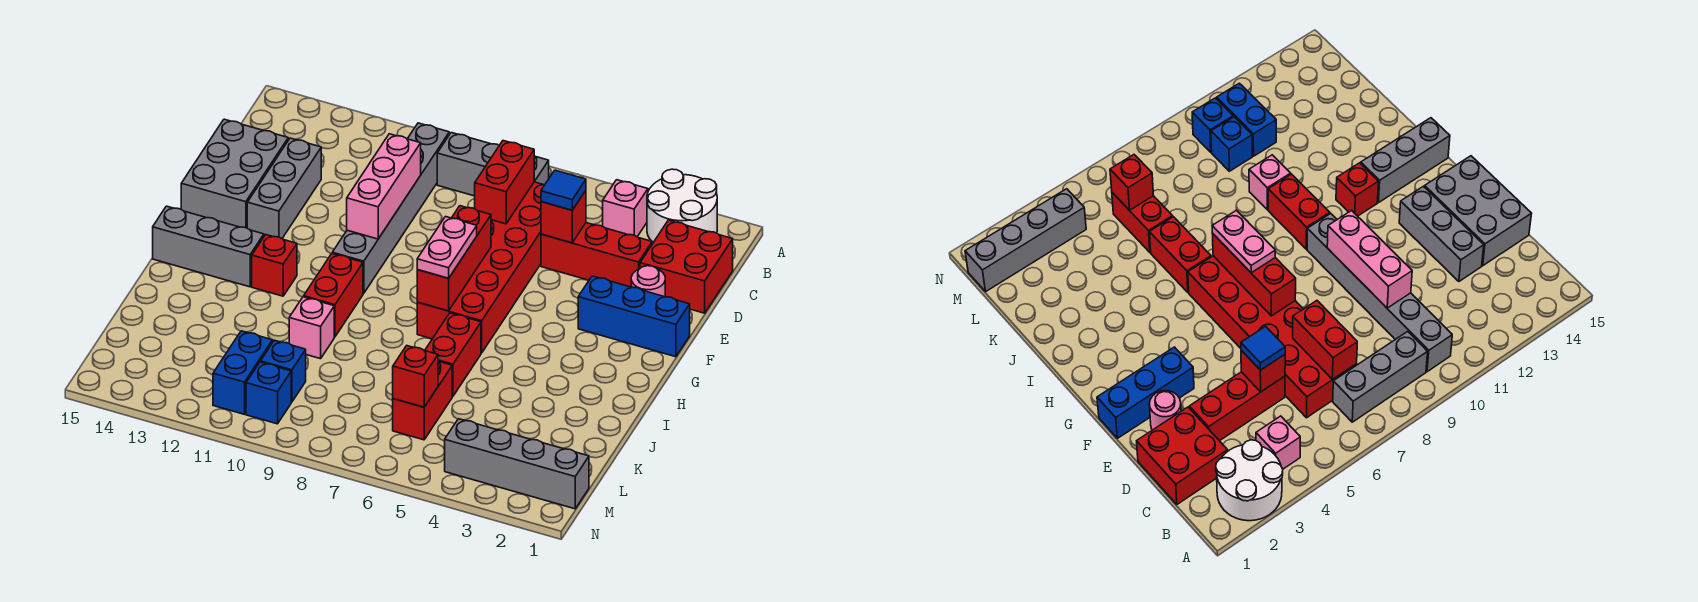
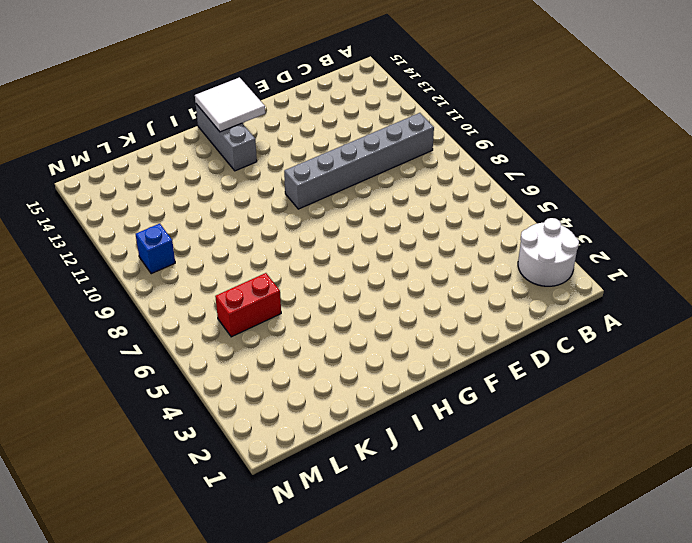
white 2x2 tile [195,78,265,132] -> none
none -> pink 1x1 brick [603,180,648,237]
none -> grey 1x3 brick [437,133,549,196]
none -> red 2x2 brick [640,220,733,313]

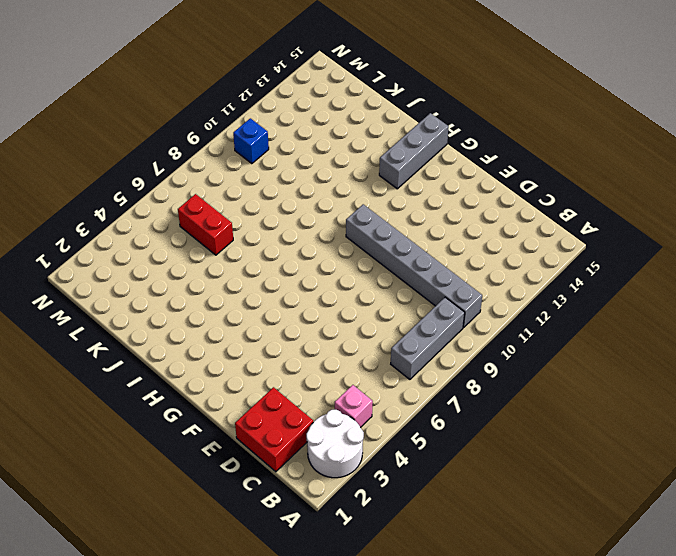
none -> red 2x6 brick [417,182,544,353]
none -> red 1x3 brick [541,223,652,287]
none -> grey 1x3 brick [247,138,321,238]

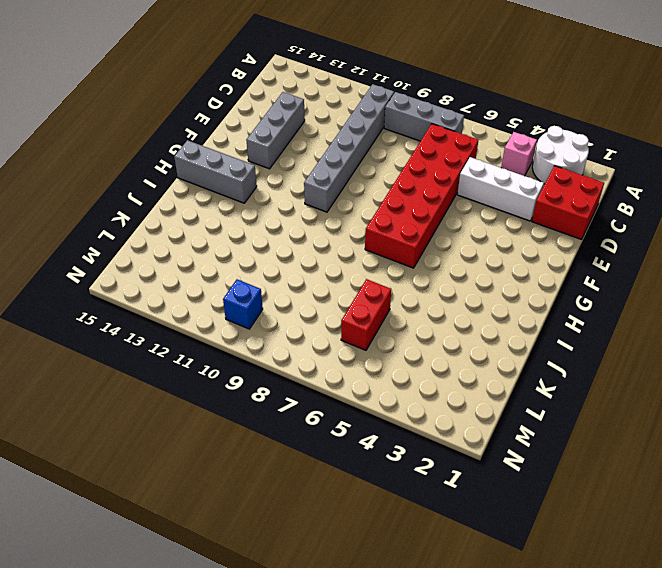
white 1x3 brick [457,157,544,221] -> red 1x3 brick [541,223,652,287]
none -> grey 2x3 brick [181,119,288,228]
none -> pink 1x1 round brick [631,266,665,297]
none -> blue 1x3 brick [578,276,690,357]

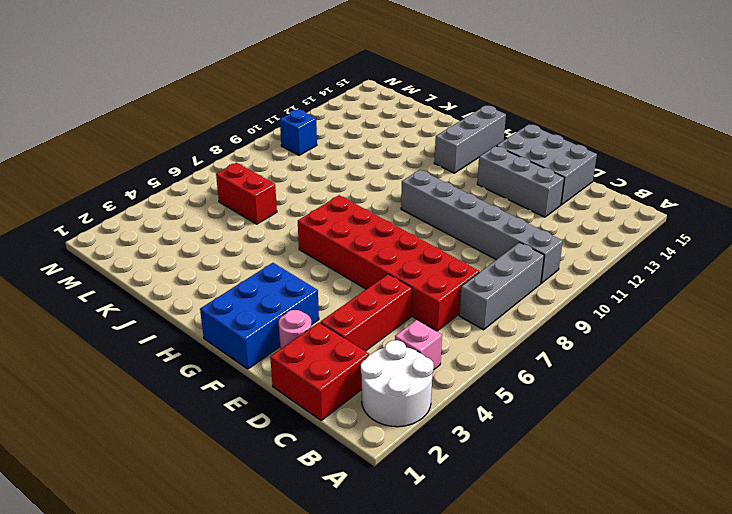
blue 2x3 brick [200,263,319,369] -> blue 1x3 brick [578,276,690,357]
none -> red 1x2 brick [304,254,363,337]
none -> red 1x1 brick [252,235,297,296]
none -> red 1x2 brick [425,313,481,396]

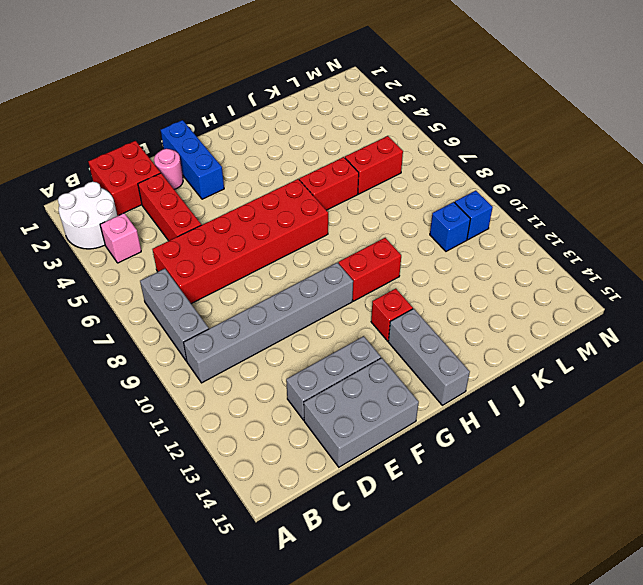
none -> pink 1x1 brick [289,297,334,359]
none -> blue 1x2 brick [213,331,273,414]
none -> grey 1x4 brick [445,419,589,509]

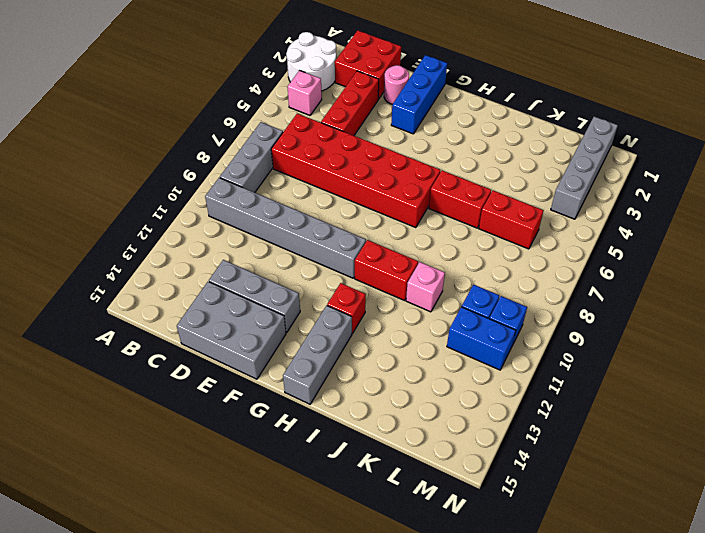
none -> red 1x2 brick [475,141,534,224]
none -> red 1x1 brick [541,191,586,243]
none -> pink 1x3 brick [347,134,421,239]

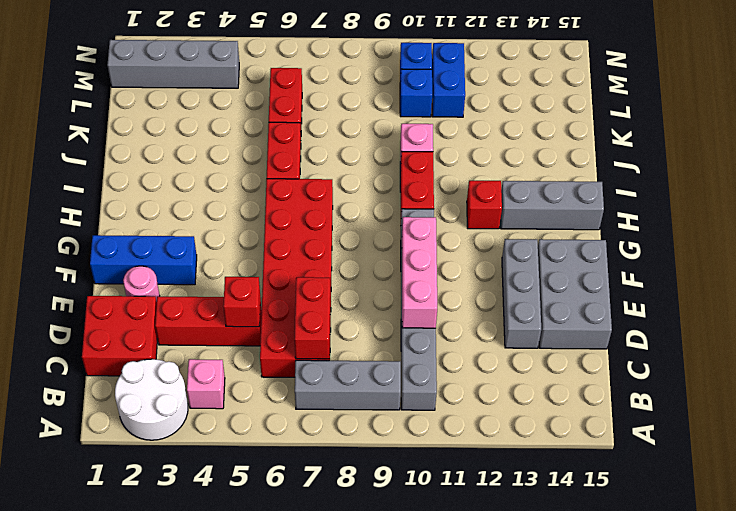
none -> red 1x3 brick [417,206,491,311]
none -> red 1x1 brick [393,346,438,407]
none -> blue 1x1 tile [541,170,586,210]

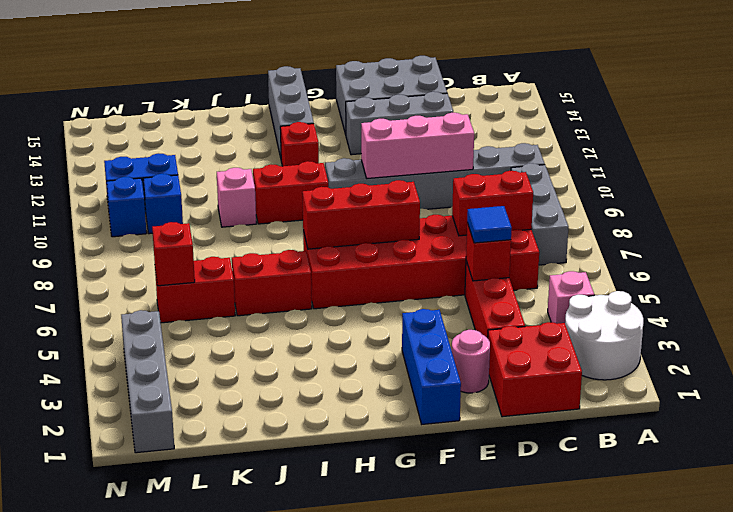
none -> pink 1x2 plate [417,217,477,278]

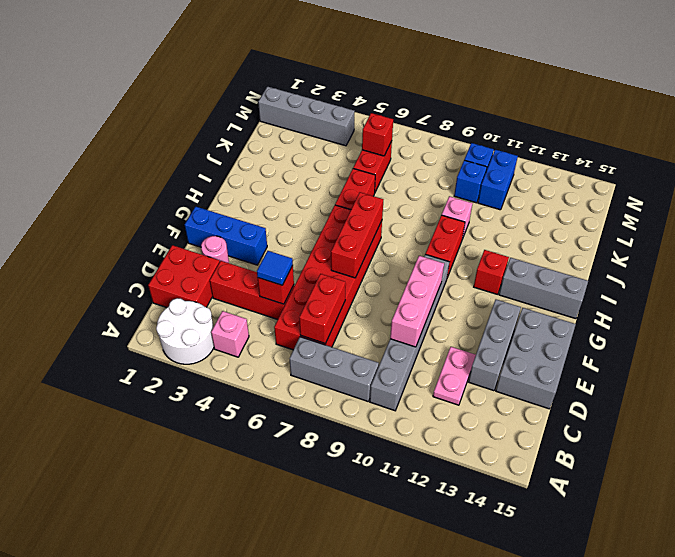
pink 1x2 plate [433,347,476,405] -> pink 1x2 plate moved to [417,217,477,278]

